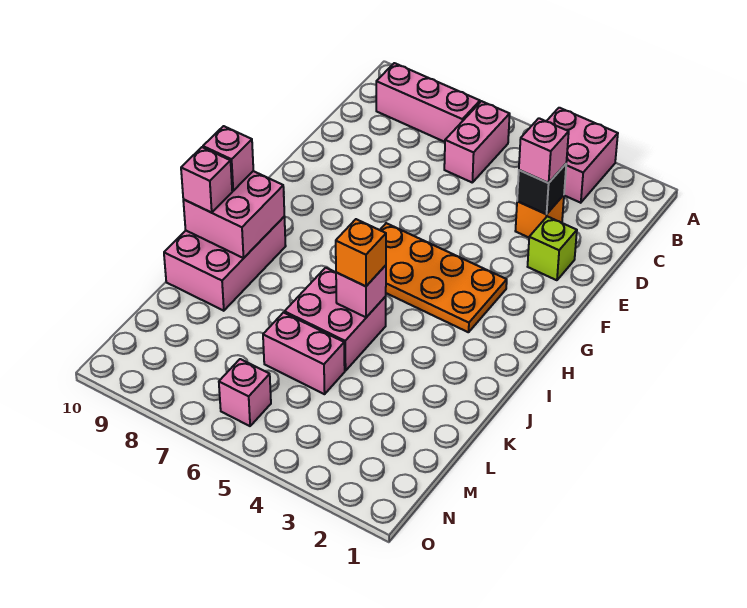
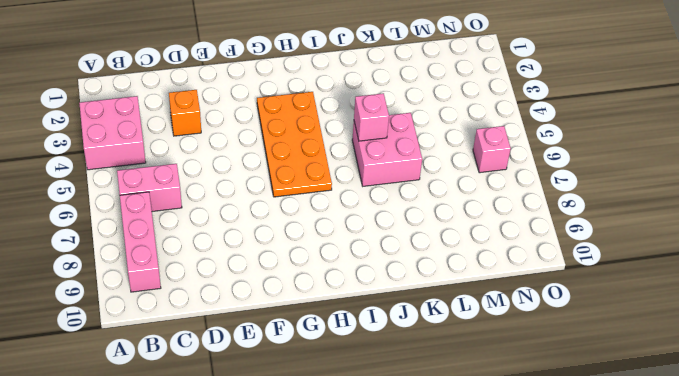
none -> lime 1x1 brick [528,216,577,280]
none -> pink 2x3 brick [164,216,286,311]
none -> pink 1x2 brick [263,313,345,394]

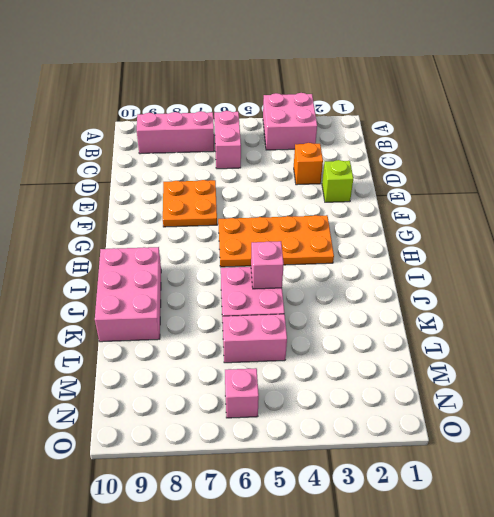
orange 2x2 plate [163,180,217,227] -> none
none -> black 1x1 brick [517,164,566,214]
none -> pink 2x2 brick [183,171,284,258]
none -> pink 1x1 brick [519,118,569,183]

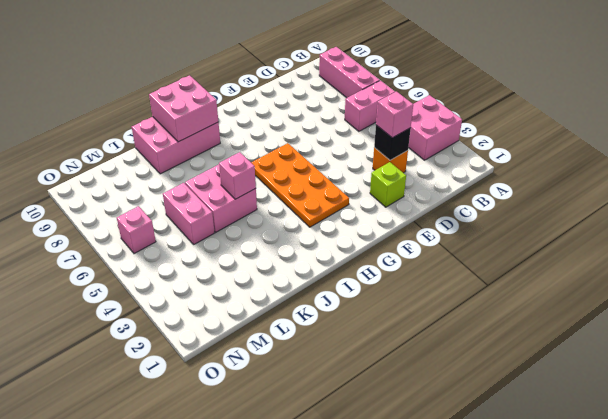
none -> pink 1x1 brick [203,126,253,191]
none -> orange 1x1 brick [336,219,386,286]
none -> pink 1x1 brick [181,147,232,213]

